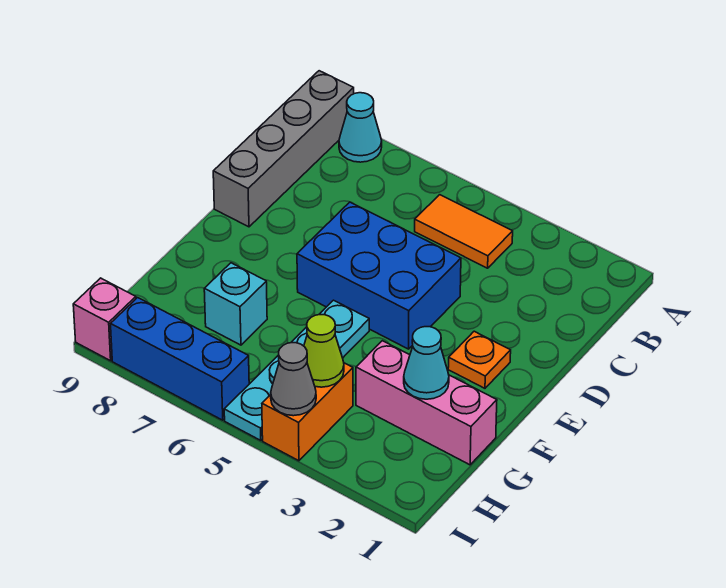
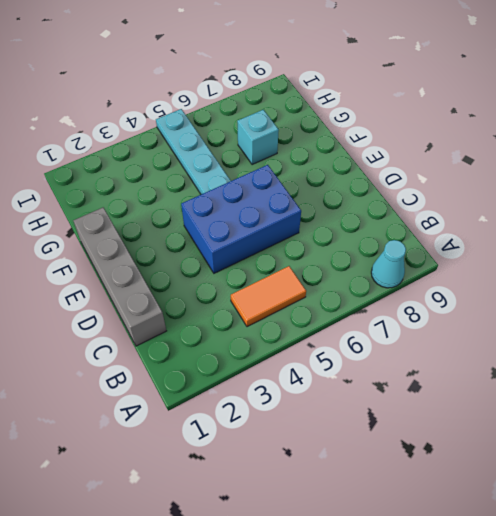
grey 1x4 brick [73,208,166,346] -> grey 1x4 brick moved to [213,71,354,227]
none -> orange 1x1 plate [448,331,511,388]
none -> pink 1x3 brick [356,341,497,465]
none -> orange 1x2 brick [262,363,353,461]

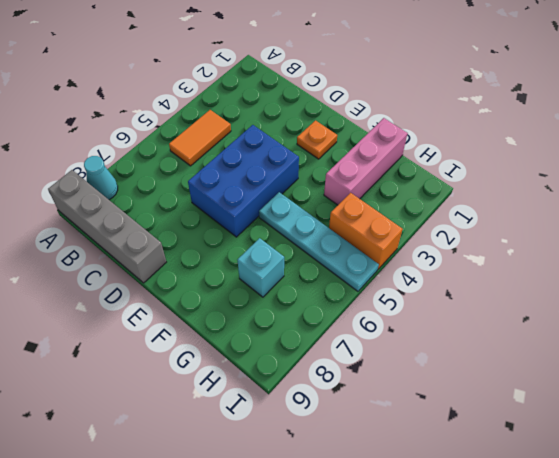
none -> blue 1x3 brick [111,298,249,420]
none -> pink 1x1 brick [73,278,136,361]
none -> cyan 1x1 cone [404,327,449,399]

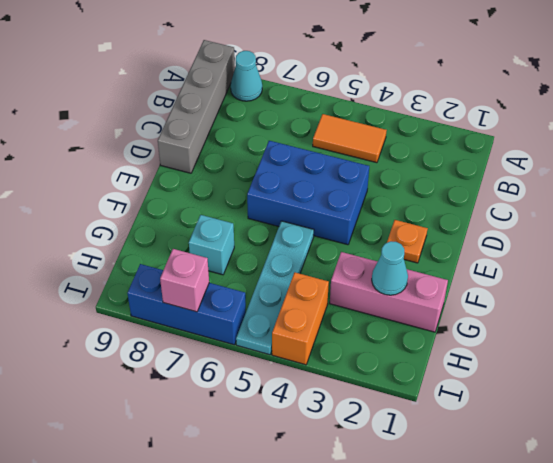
pink 1x1 brick [160,249,209,312] -> pink 1x1 brick moved to [73,278,136,361]
none -> lime 1x1 cone [304,315,344,387]
none -> grey 1x1 cone [271,343,316,416]

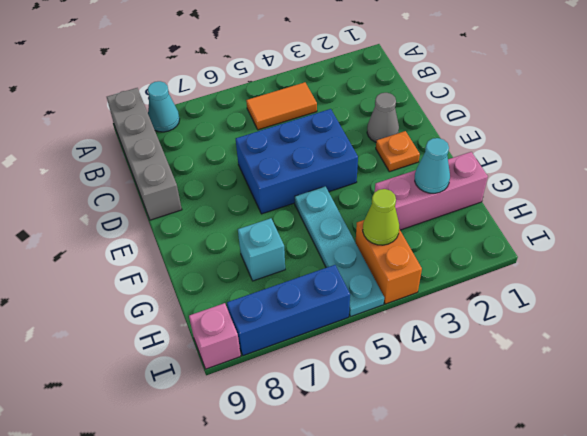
grey 1x1 cone [367,93,399,142] -> grey 1x1 cone moved to [271,343,316,416]

